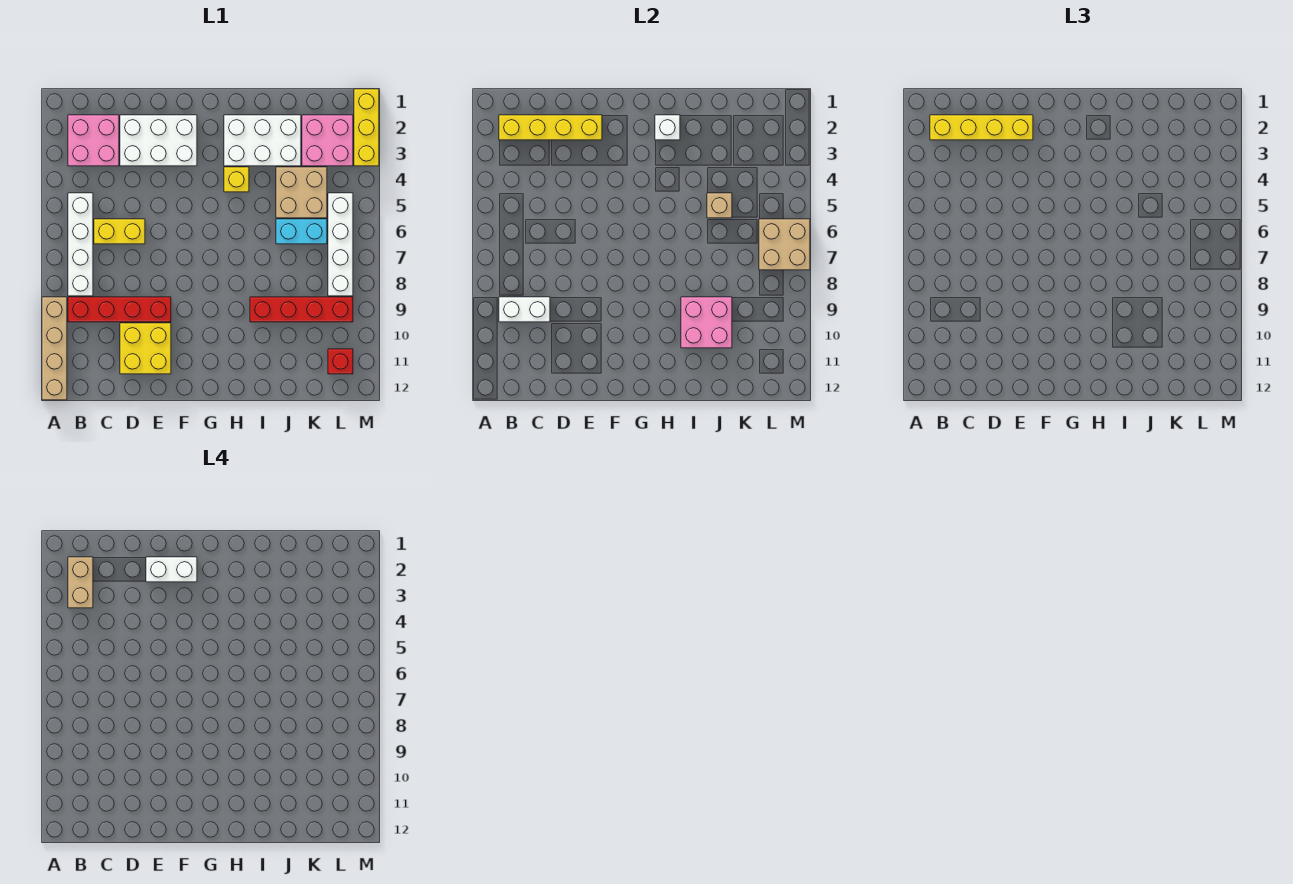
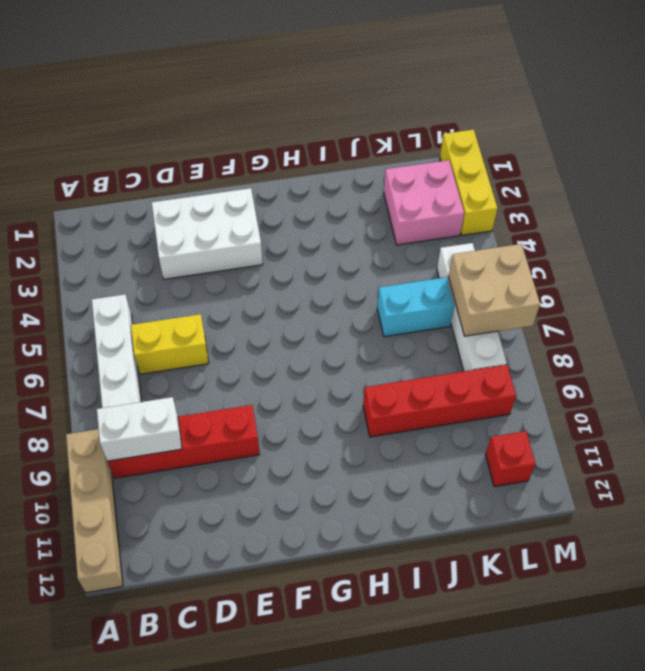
none -> pink 2x2 brick [68,115,119,166]
none -> yellow 2x2 brick [120,323,171,374]
none -> white 2x3 brick [224,115,301,166]

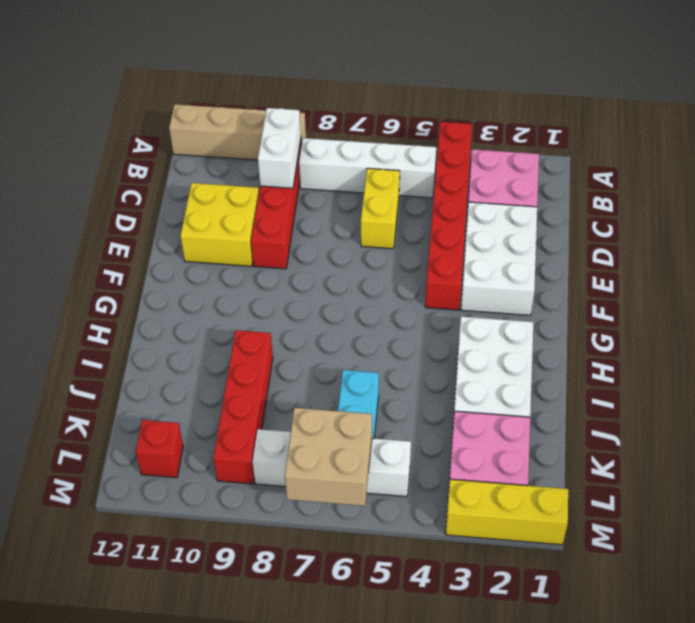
red 1x6 brick [425,122,472,310] -> none
none -> yellow 1x1 brick [224,167,249,192]
none -> tan 2x2 brick [276,167,327,218]
none -> yellow 1x4 brick [499,115,602,140]

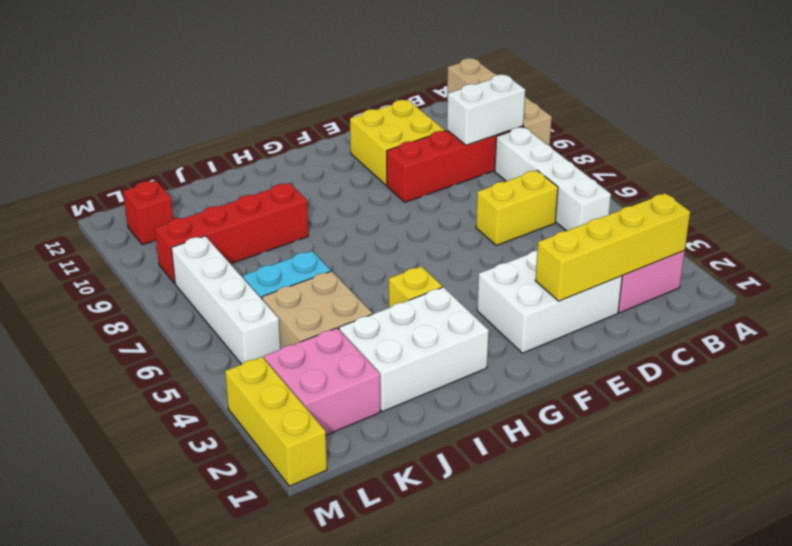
none -> white 1x1 brick [655,115,680,140]
none -> pink 2x2 brick [681,297,732,348]
none -> tan 1x1 brick [707,193,732,218]

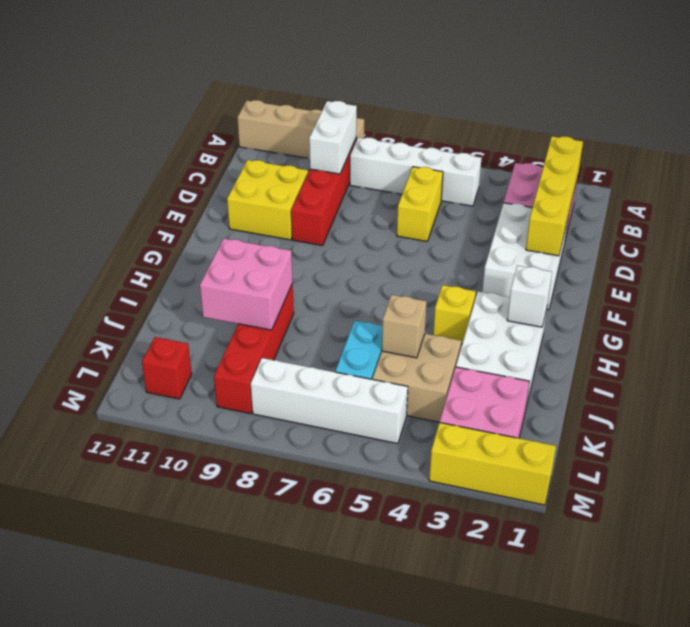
none -> tan 2x2 brick [759,219,810,270]
none -> yellow 1x4 brick [930,115,1033,140]
none -> tan 1x2 brick [68,557,93,608]

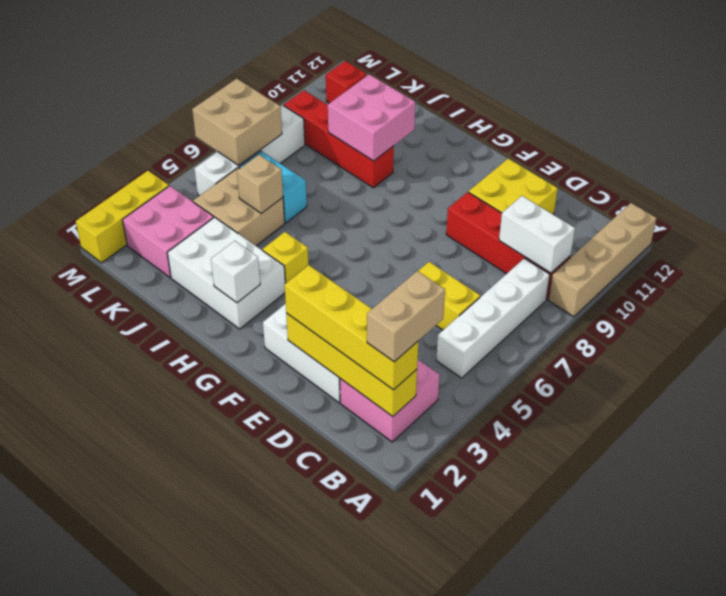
none -> white 1x2 brick [146,557,197,582]

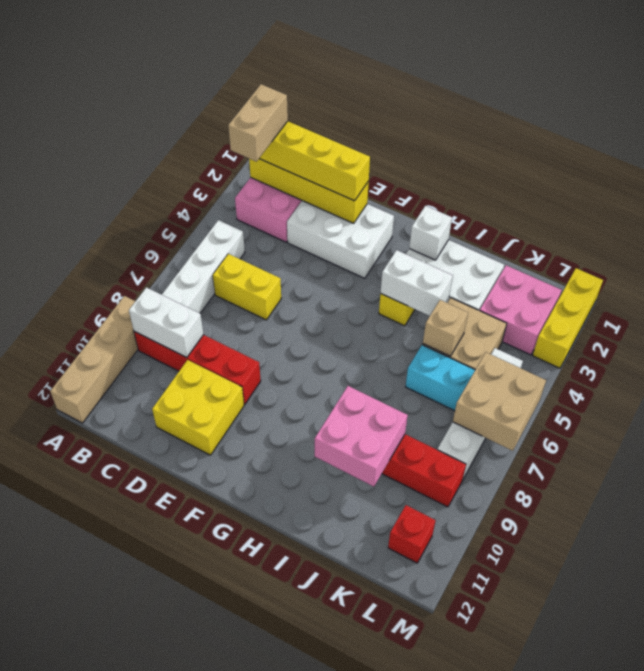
white 1x2 brick [381,250,453,316] -> white 1x2 brick moved to [146,557,197,582]

